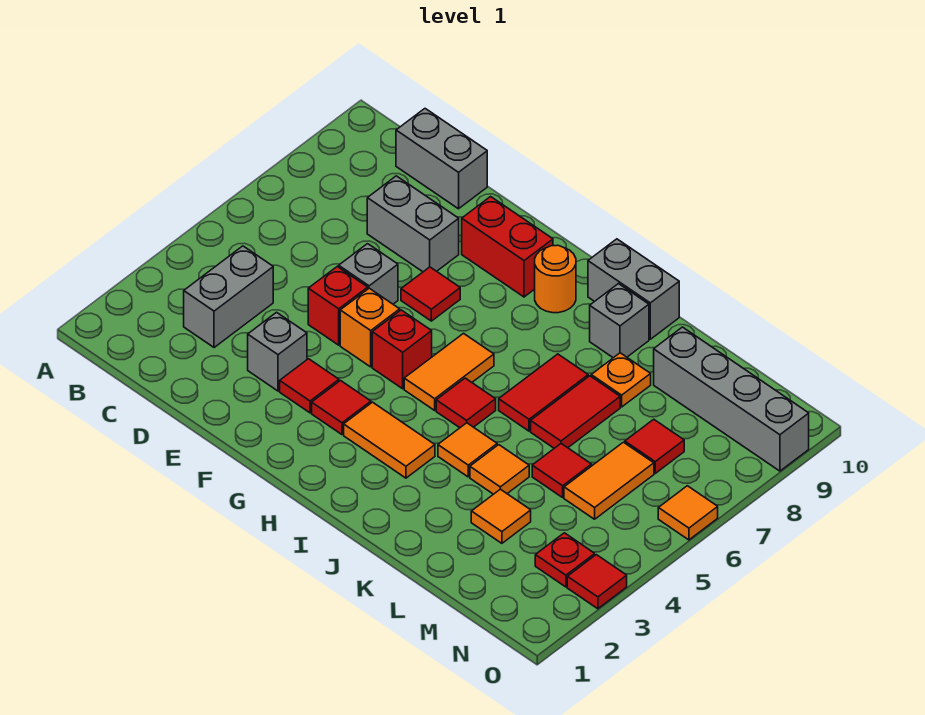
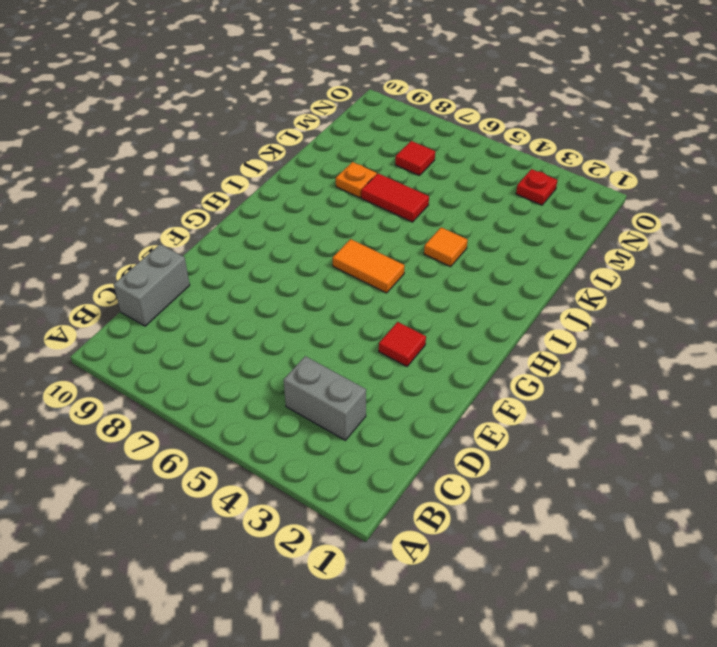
none -> grey 1x2 brick [367,176,459,272]
none -> grey 1x1 brick [248,312,307,391]
none -> red 1x1 brick [308,267,368,345]
none -> grey 1x1 brick [339,244,398,304]

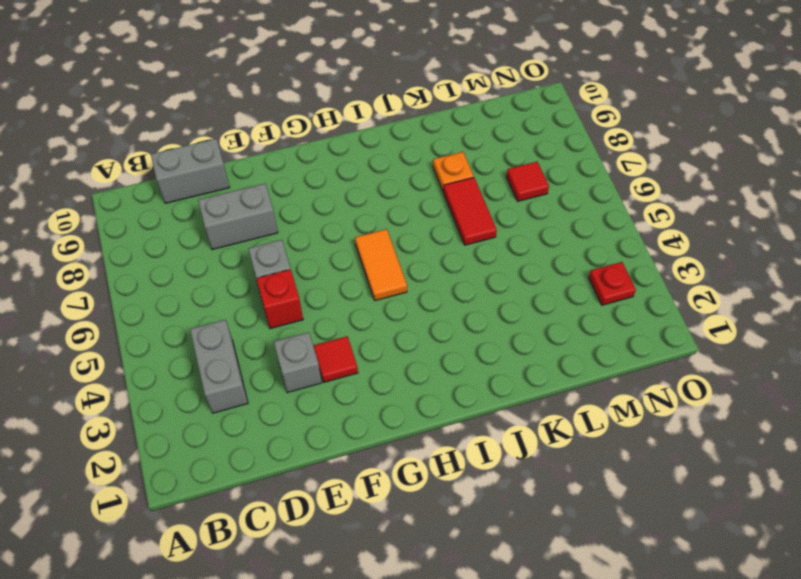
none -> orange 1x1 brick [340,288,400,367]
none -> red 1x1 tile [401,267,460,321]
none -> red 1x2 brick [462,197,553,297]
none -> red 1x1 tile [312,381,371,434]

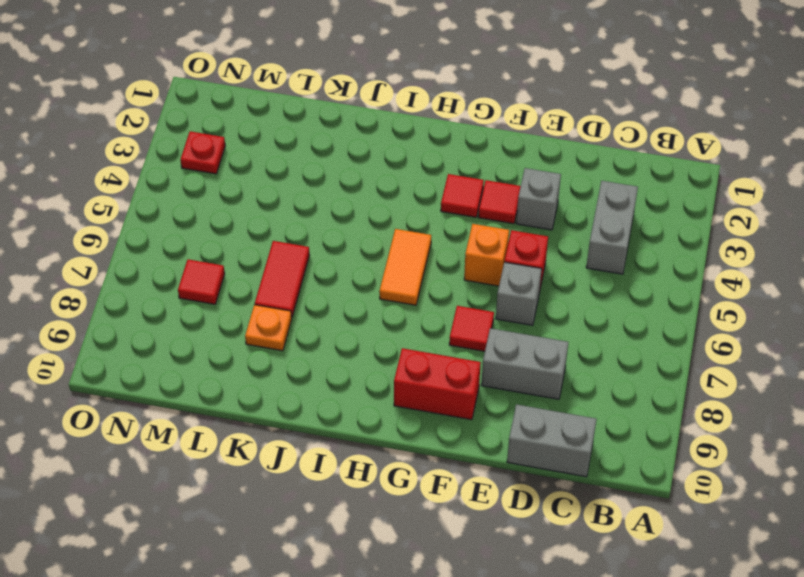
none -> red 1x1 brick [372,310,432,389]
none -> orange 1x2 tile [344,402,435,478]
none -> orange 1x1 round brick [535,245,576,313]
none -> red 1x1 tile [436,378,496,428]

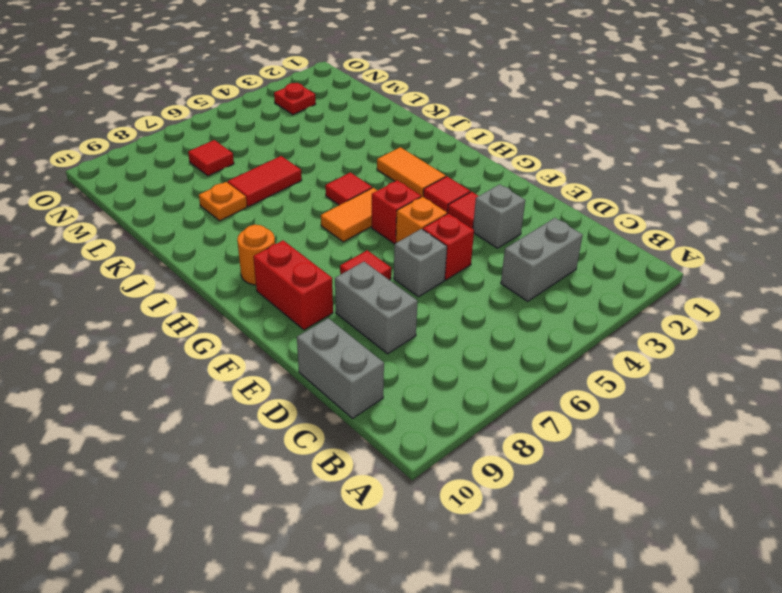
none -> grey 1x2 brick [588,239,679,339]
none -> orange 1x1 tile [438,423,497,477]
none -> red 1x2 tile [499,354,588,431]
none -> grey 1x1 brick [590,284,649,358]

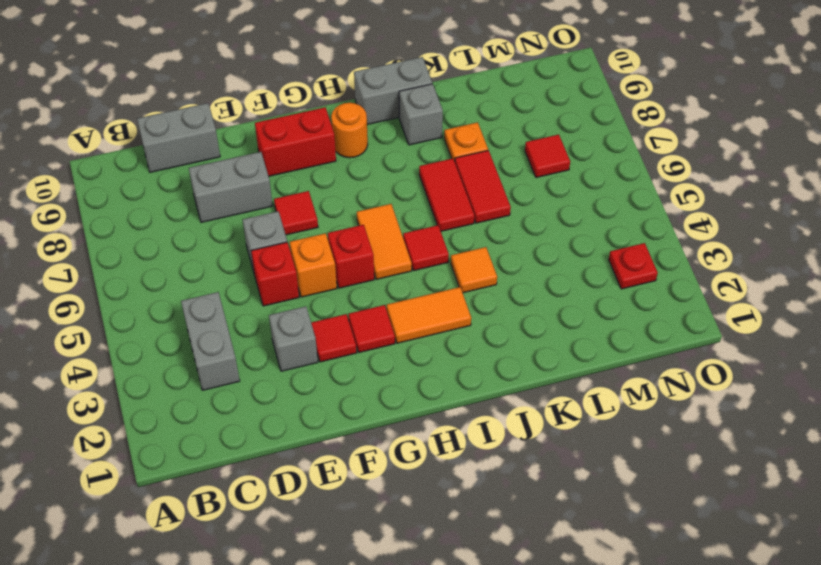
none -> orange 1x1 tile [470,445,529,494]
none -> orange 1x1 tile [471,489,531,543]
none -> red 1x1 tile [532,444,592,497]
none -> grey 1x4 brick [654,327,809,471]

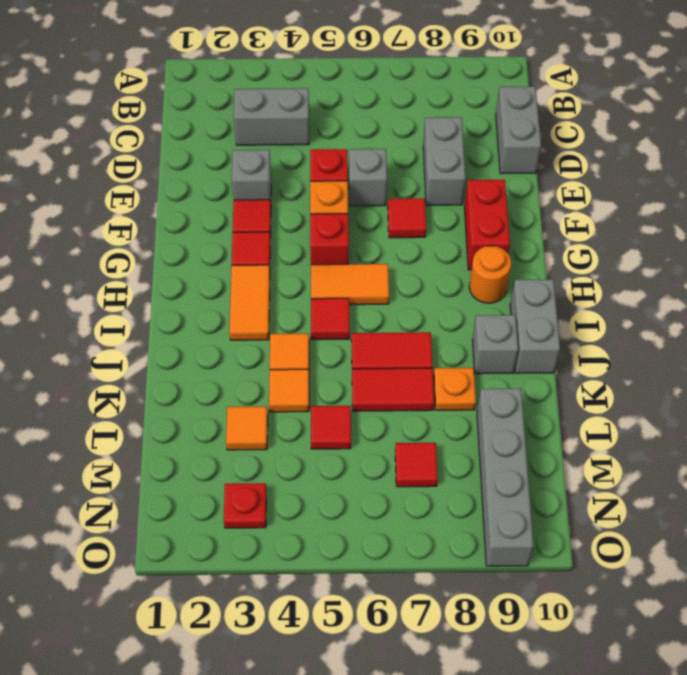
none -> orange 1x2 tile [564,442,654,519]
none -> red 1x1 tile [567,555,627,609]
none -> orange 1x1 tile [658,486,718,540]

